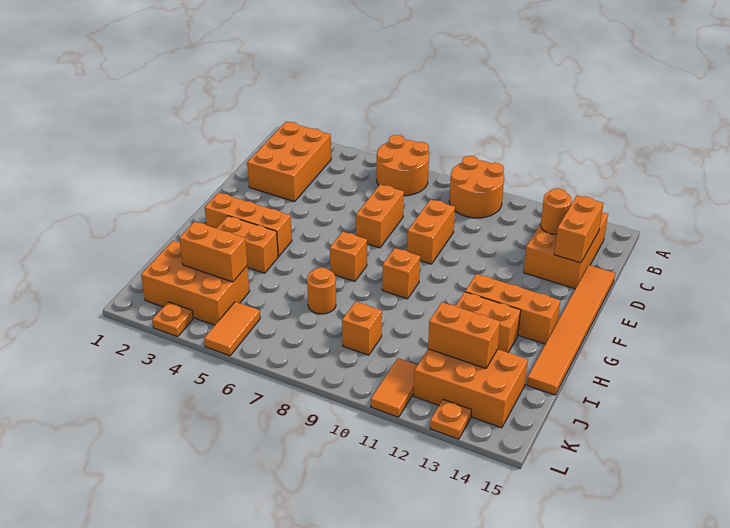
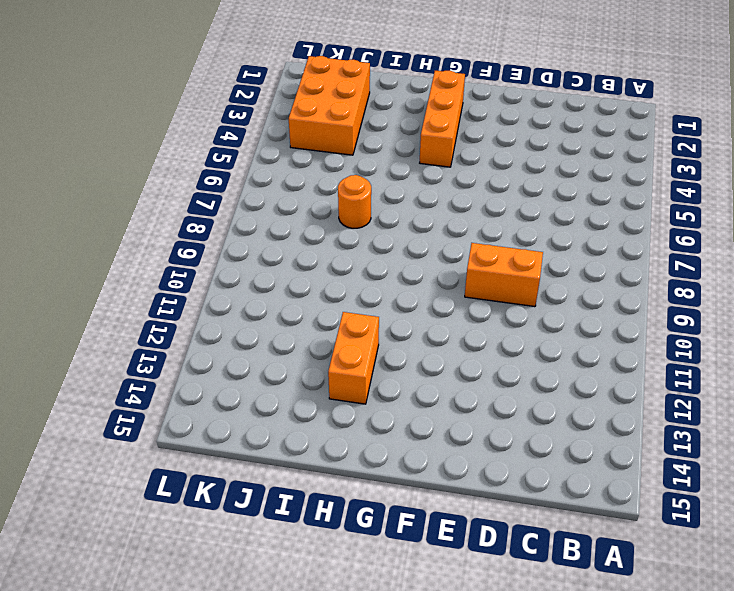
none -> orange 2x2 round brick [377,135,429,196]
none -> orange 2x2 round brick [449,156,504,218]
none -> orange 2x3 brick [247,122,331,202]

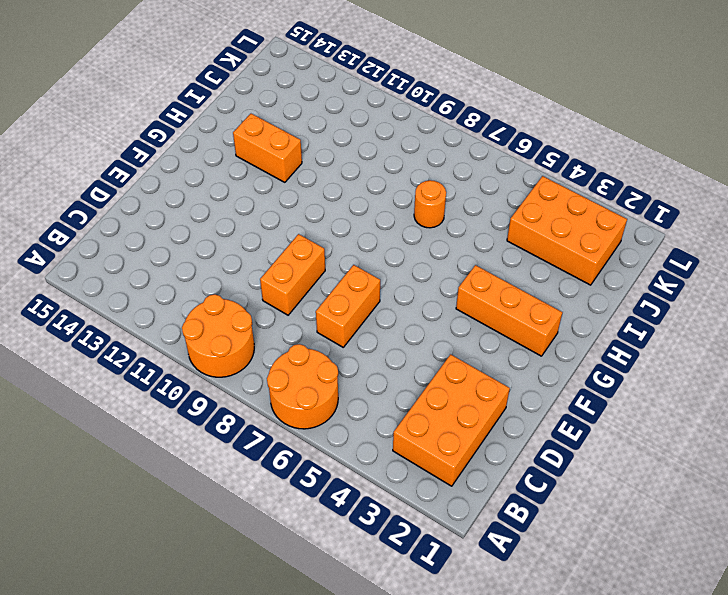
none -> orange 2x3 brick [524,203,608,289]
none -> orange 1x6 tile [527,265,615,395]
none -> orange 1x1 brick [330,232,367,281]

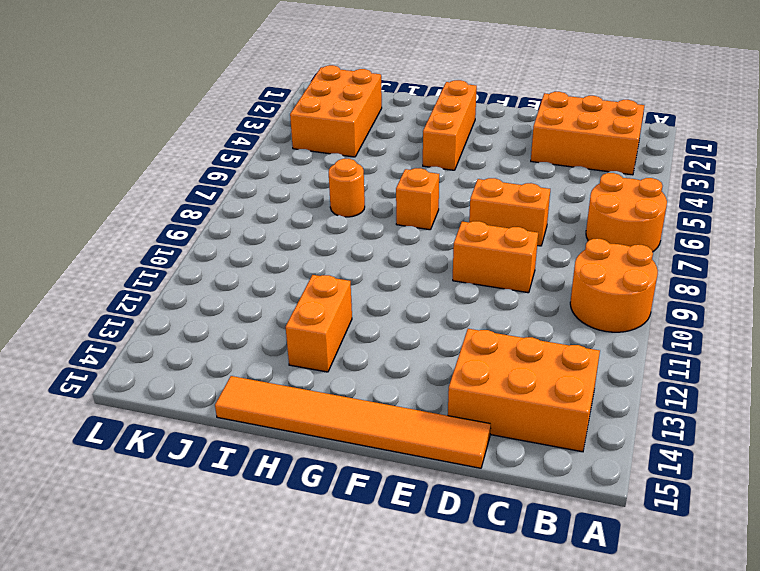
none -> orange 1x1 brick [382,248,420,299]
none -> orange 1x3 brick [465,274,560,344]
none -> orange 1x2 brick [217,216,278,273]

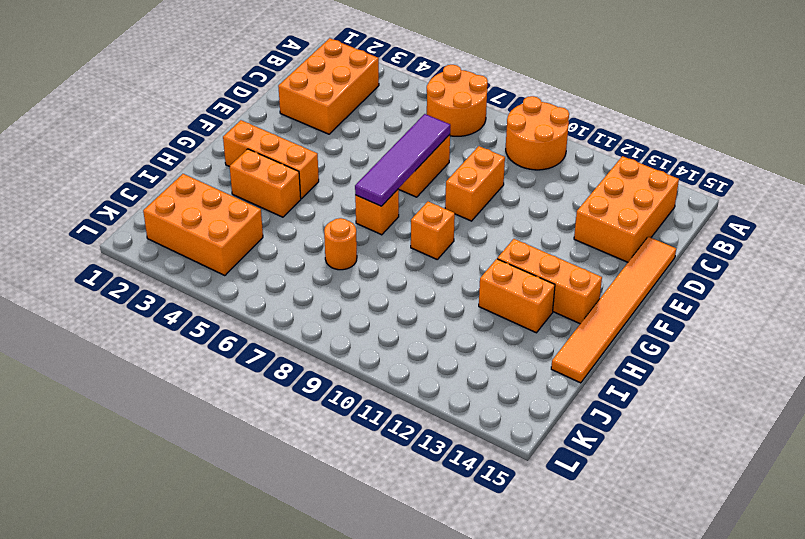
purple 1x4 tile [355,114,450,206] -> none
none -> orange 1x1 brick [342,302,382,355]
none -> orange 2x3 brick [414,349,528,428]
none -> orange 1x2 tile [204,302,260,356]

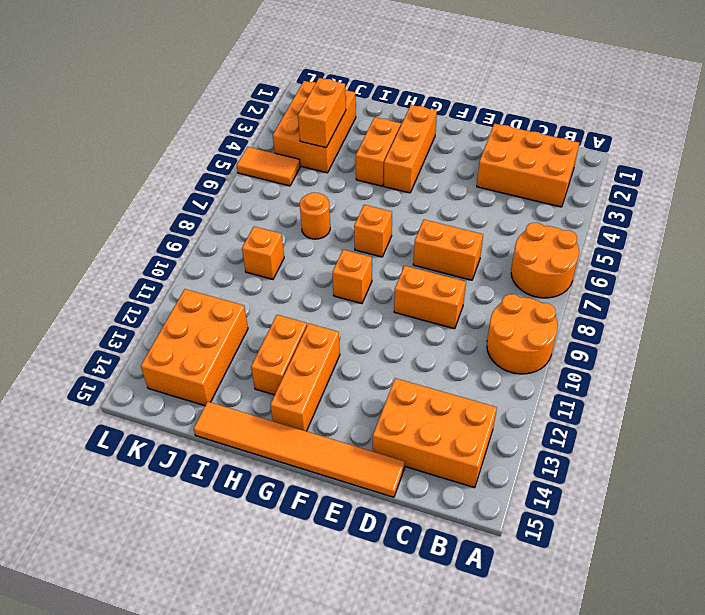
none -> orange 1x2 tile [371,358,417,417]
none -> orange 1x1 plate [152,302,193,337]
none -> orange 1x1 plate [430,400,472,439]

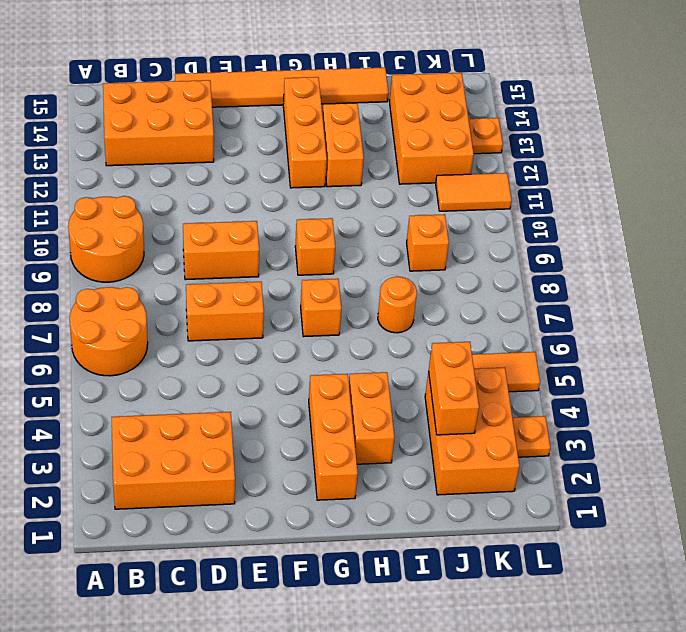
none -> orange 1x1 round brick [541,189,572,234]
none -> orange 1x2 brick [554,195,603,263]
none -> orange 1x2 brick [428,302,500,368]

